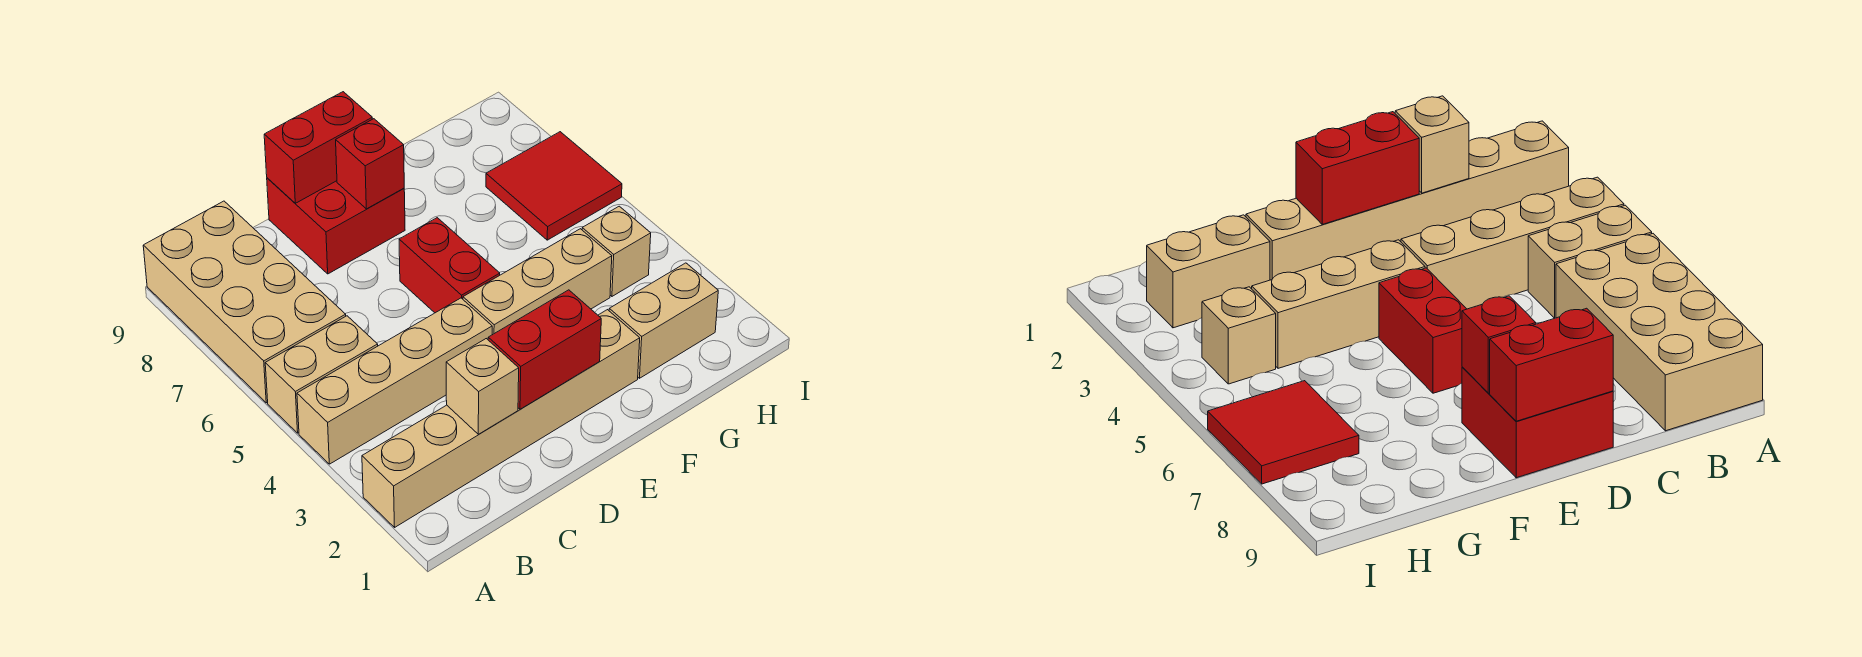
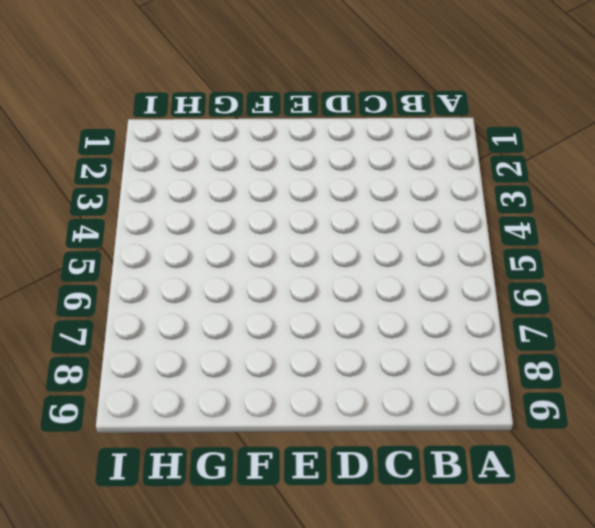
none -> tan 1x6 brick [362,310,640,527]
none -> tan 1x4 brick [297,298,492,464]
none -> tan 1x2 brick [265,316,378,433]

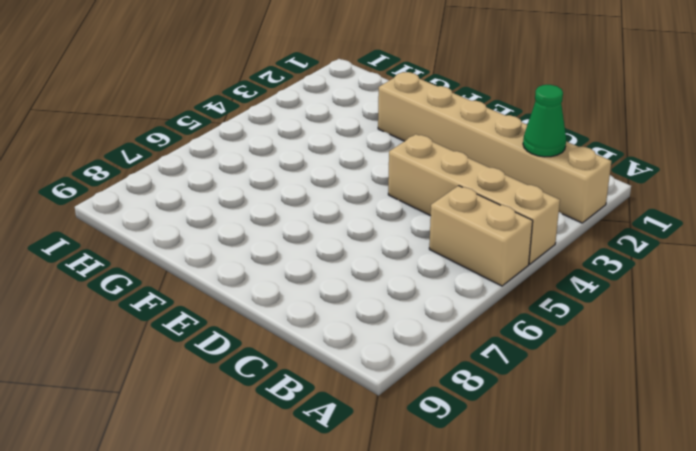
green 1x1 cone [523,85,566,157] -> none
none -> tan 2x4 brick [143,201,346,403]
none -> red 2x2 brick [267,178,405,274]
none -> tan 1x3 brick [463,229,612,335]

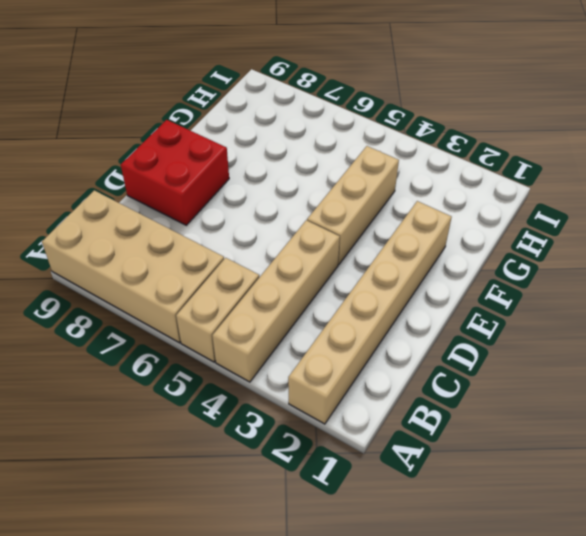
none -> red 1x2 brick [399,218,500,313]
none -> tan 1x2 brick [609,263,718,378]
none -> tan 1x1 brick [582,206,651,296]

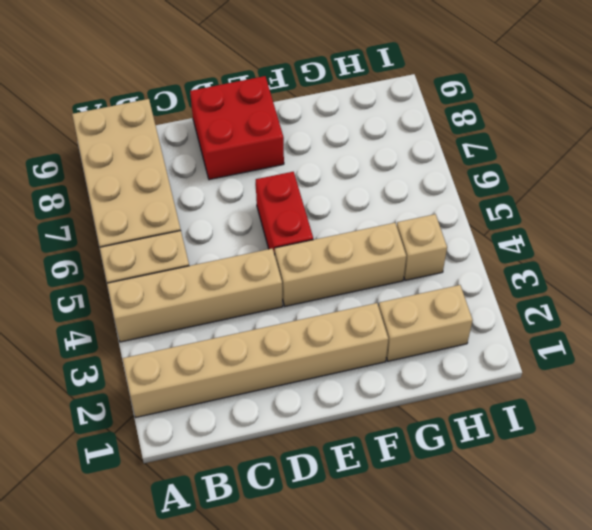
none -> red 2x2 tile [486,132,622,240]
none -> tan 1x1 brick [446,339,519,434]
none -> red 1x2 brick [488,290,601,409]

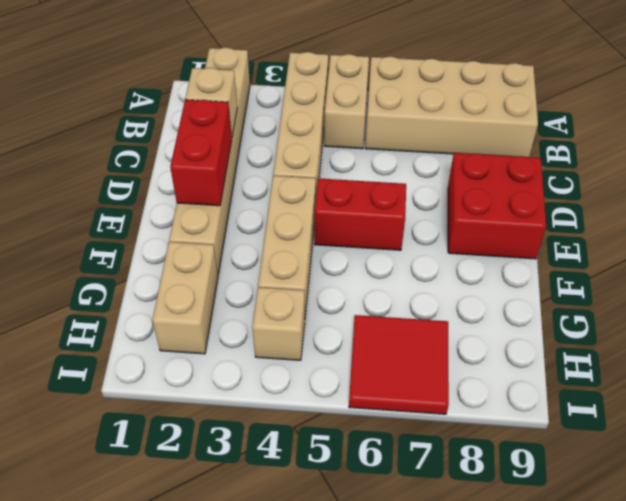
none -> red 1x2 brick [264,92,372,203]
none -> red 1x1 brick [336,119,404,209]

